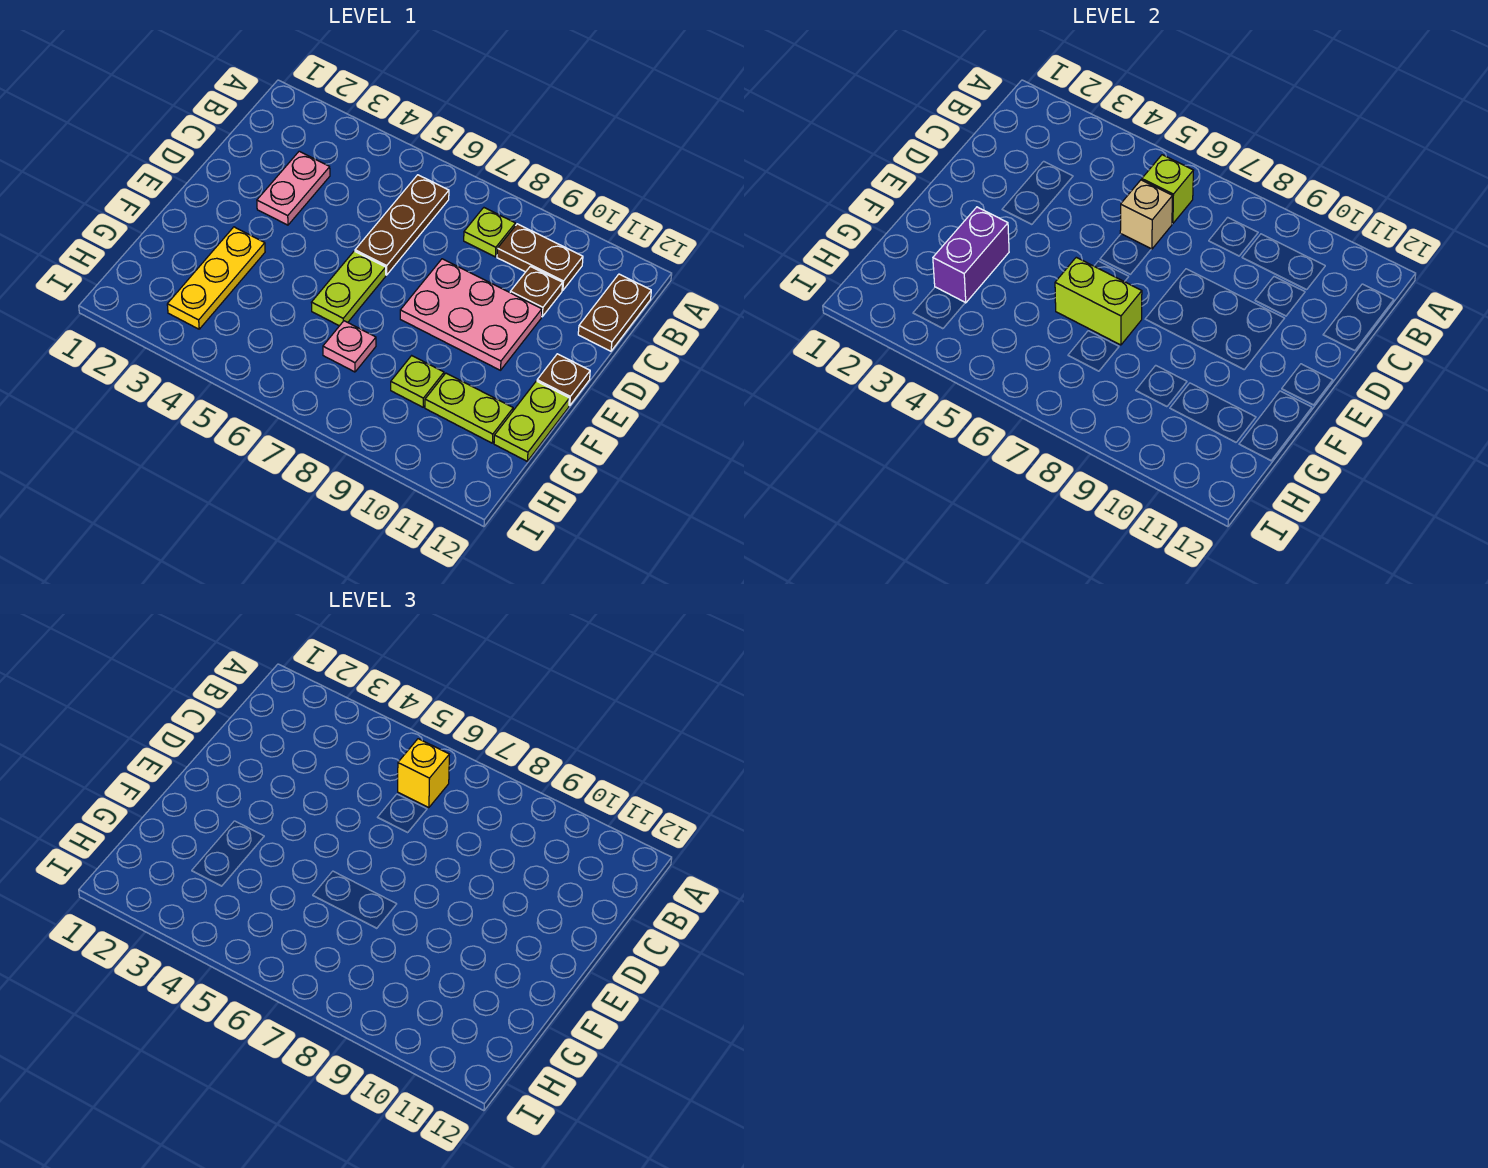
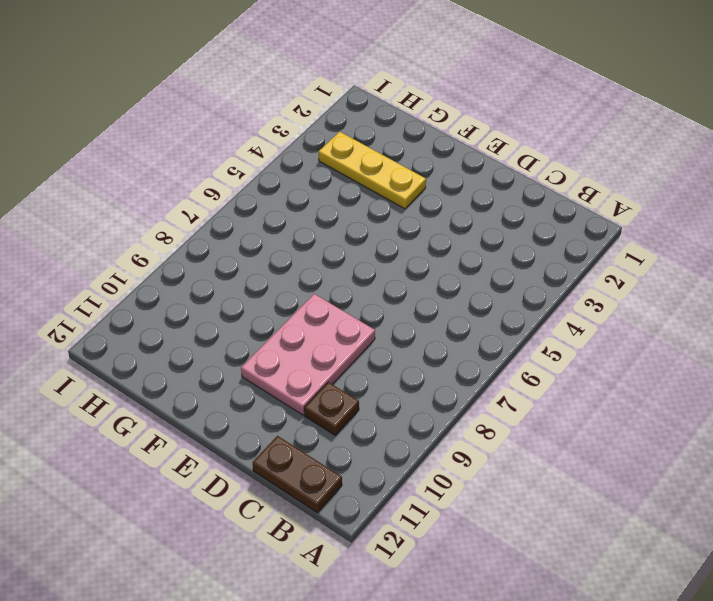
none -> brown 1x3 plate [355,175,449,275]
none -> lime 1x1 plate [464,208,515,257]
none -> brown 1x2 plate [497,224,583,290]

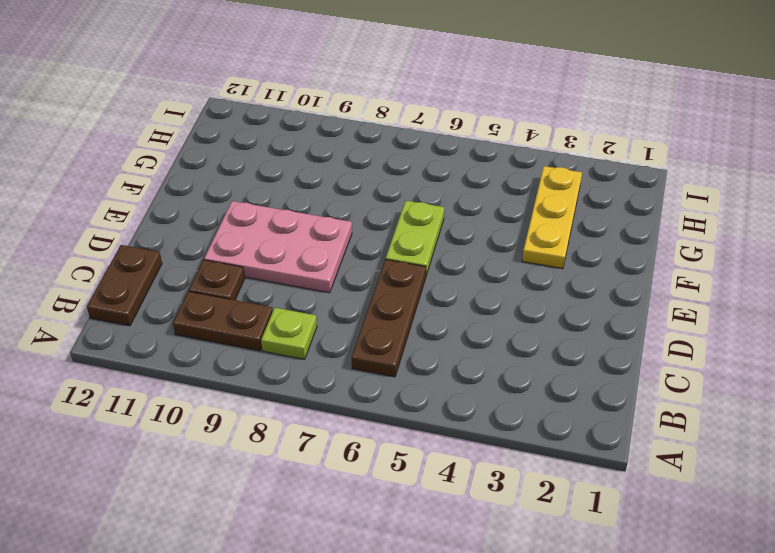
none -> pink 1x2 plate [257,151,330,225]
none -> brown 1x1 plate [537,354,590,406]
none -> lime 1x2 plate [494,381,569,461]

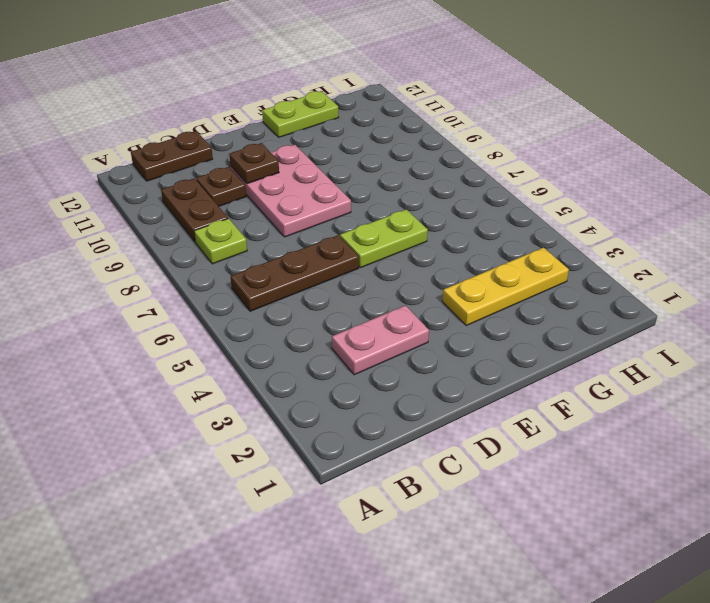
brown 1x1 plate [229,143,279,184] -> brown 1x1 plate moved to [537,354,590,406]
none -> pink 1x1 plate [323,321,376,372]
none -> lime 1x1 plate [391,356,444,407]
none -> lime 1x2 plate [425,373,513,443]

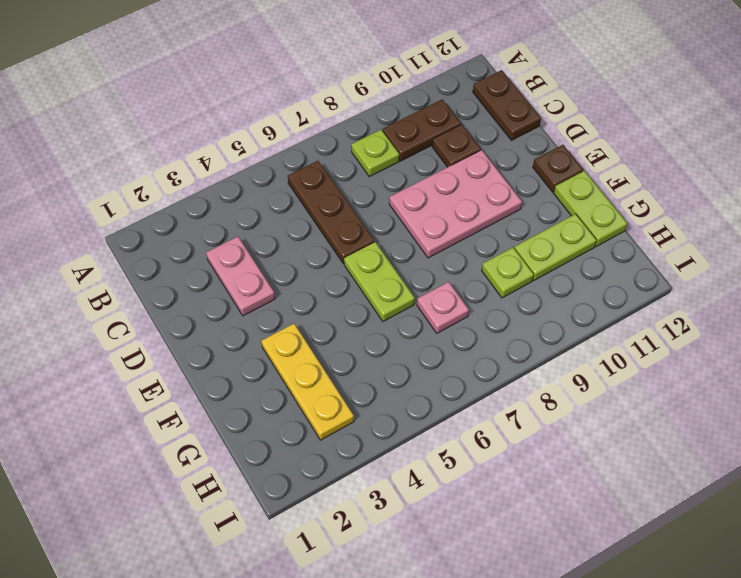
none -> lime 1x1 brick [1142,155,1194,224]
none -> tan 1x1 brick [1120,180,1172,249]
none -> purple 1x2 brick [933,207,1009,303]

